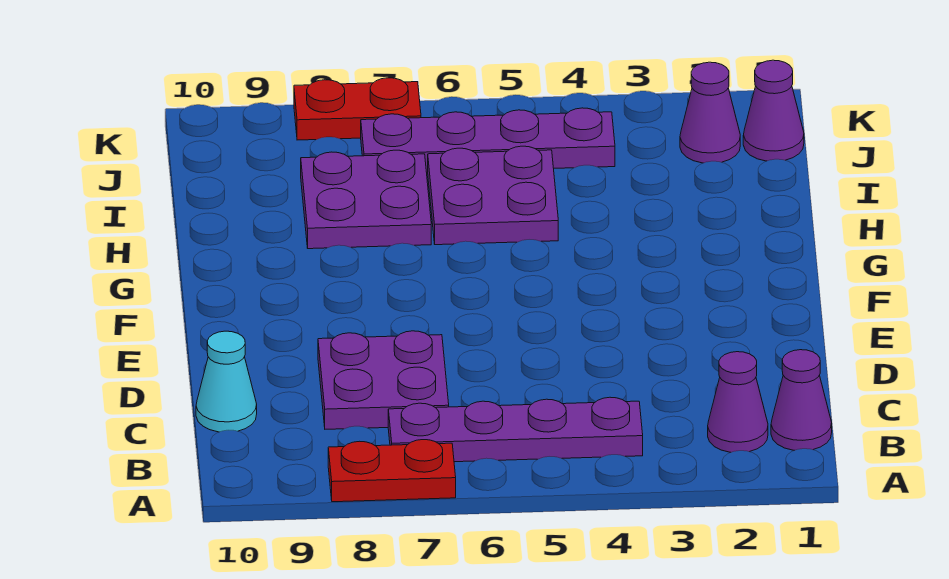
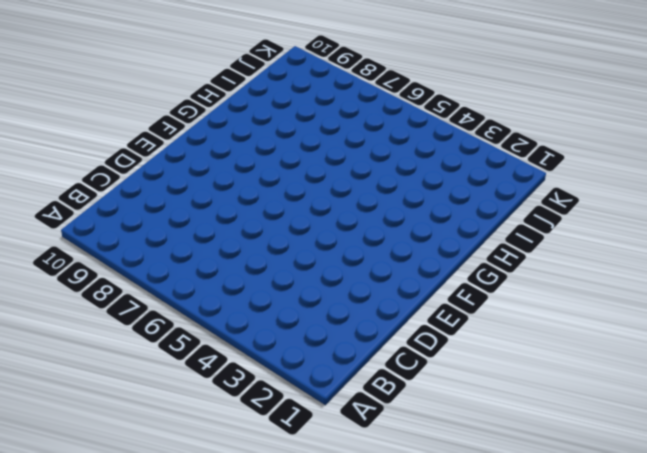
none -> red 1x2 plate [328,440,456,502]
none -> purple 1x1 cone [771,350,832,450]
none -> purple 1x1 cone [708,352,768,452]

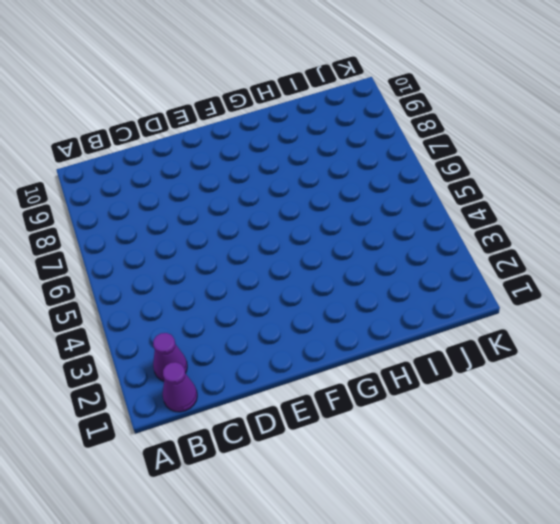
none -> red 1x2 plate [328,440,456,502]
none -> purple 1x4 plate [388,397,643,462]
none -> purple 2x2 plate [318,331,449,429]

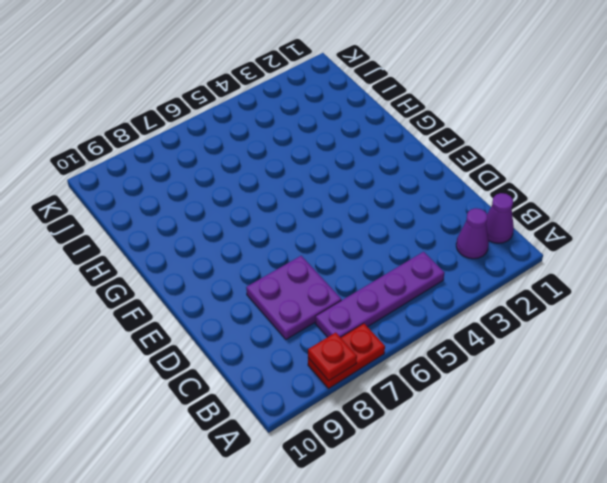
red 1x1 plate [308,333,357,381] -> none
none -> cyan 1x1 cone [196,331,257,432]
none -> purple 2x2 plate [428,146,558,245]
none -> purple 2x2 plate [301,150,431,249]

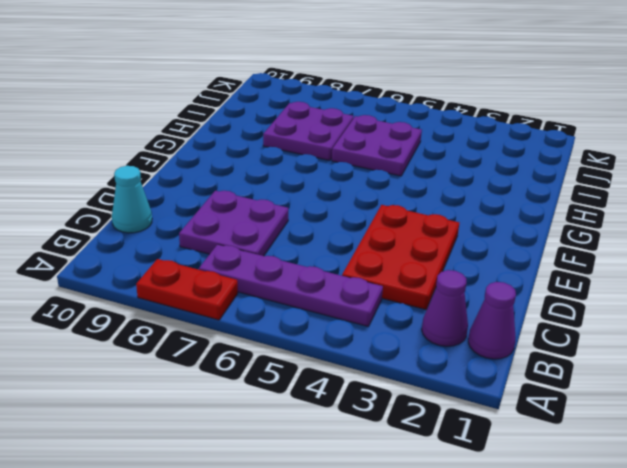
red 2x3 plate [342,205,459,310] -> none
none -> purple 1x1 cone [743,60,804,161]
none -> purple 1x1 cone [680,62,740,163]
none -> purple 1x4 plate [361,108,615,172]

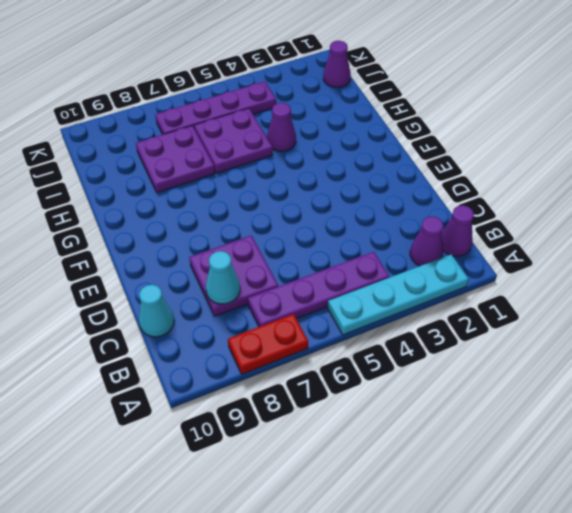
cyan 1x4 plate [328,255,469,335] -> none
cyan 1x1 cone [206,251,240,304] -> none
purple 1x1 cone [267,103,296,151] -> purple 1x1 cone moved to [680,62,740,163]
none -> red 1x2 plate [294,78,421,140]

